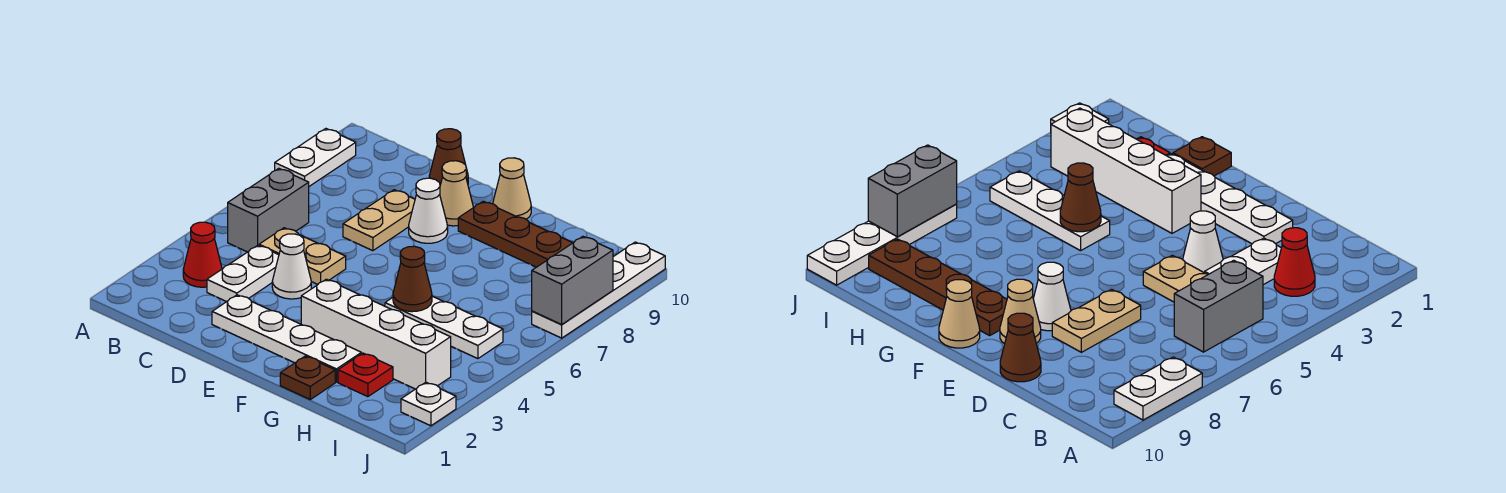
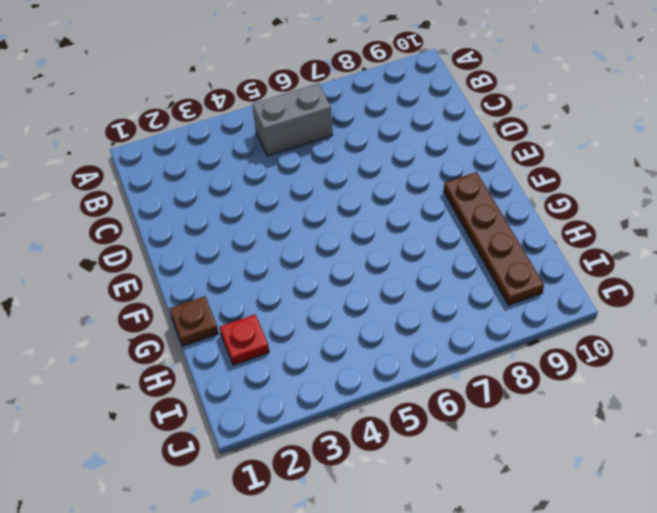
none -> white 1x2 plate [275,129,356,186]
none -> red 1x1 cone [183,222,222,287]
none -> white 1x2 plate [207,245,279,302]

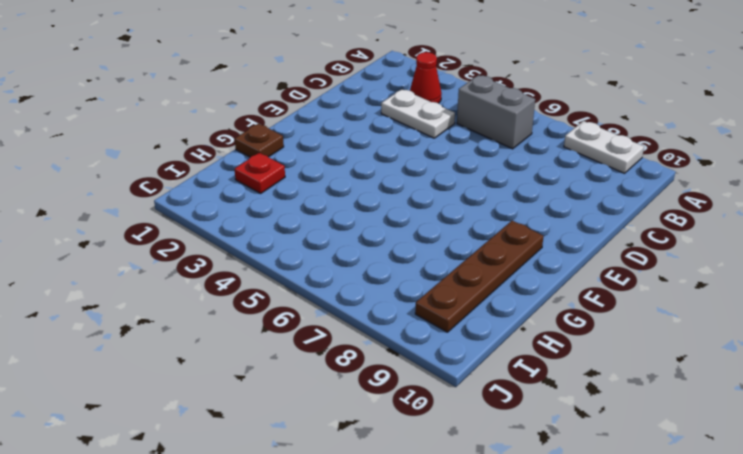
none -> tan 1x2 plate [259,228,346,284]
none -> white 1x4 plate [212,295,361,382]
none -> white 1x1 cone [272,234,311,299]

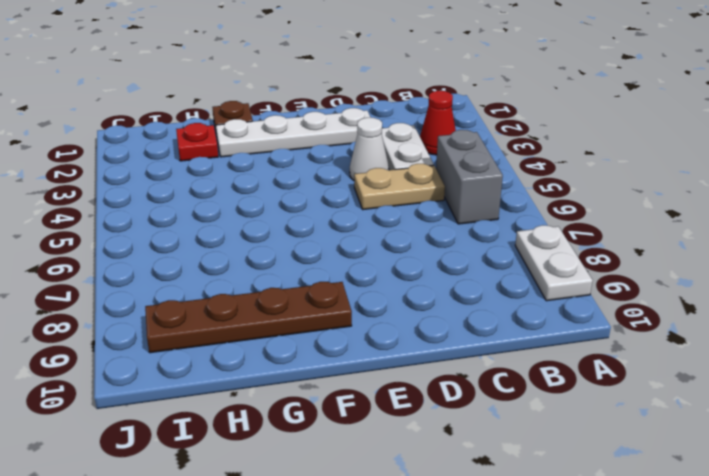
none -> tan 1x2 plate [343,190,415,251]
none -> brown 1x1 cone [429,129,468,185]
none -> white 1x1 cone [409,178,448,243]

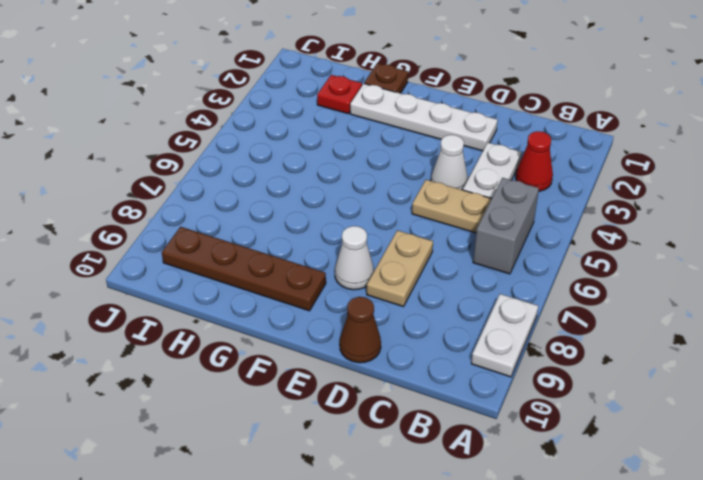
none -> tan 1x1 cone [440,161,473,226]
none -> white 1x4 brick [301,279,451,389]
none -> tan 1x1 cone [493,158,531,219]

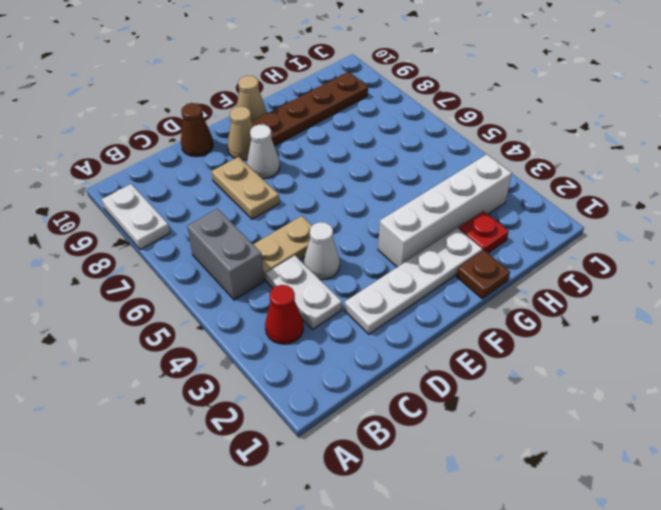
none -> white 1x3 plate [385,296,503,359]
none -> white 1x1 plate [401,382,456,426]
none -> white 1x4 plate [532,242,665,338]

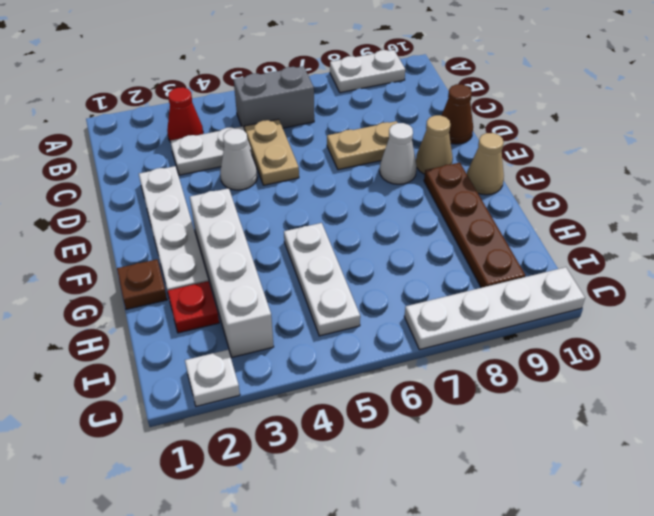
none -> brown 1x1 cone [393,246,432,312]
none -> grey 1x2 brick [532,236,613,324]

